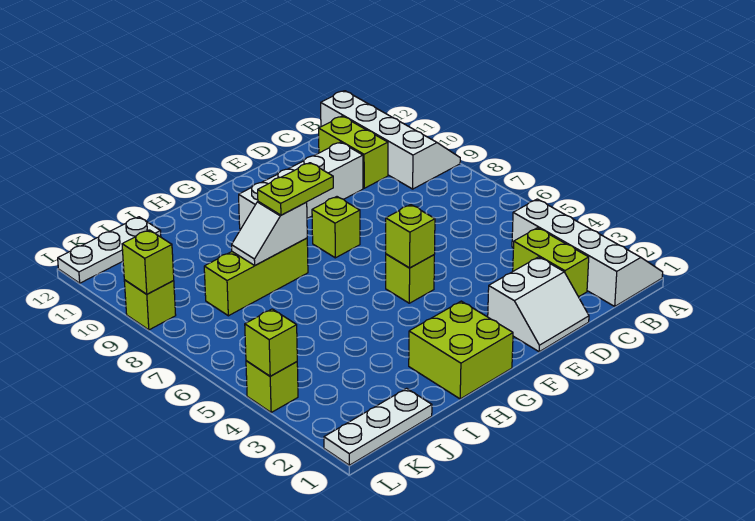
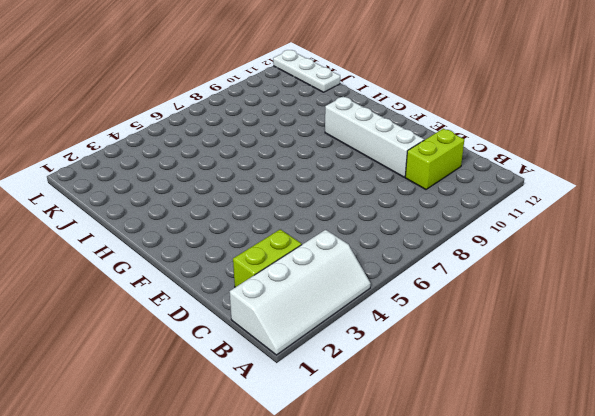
none -> white 2x4 slope [321,91,460,189]
none -> white 2x2 slope [488,257,589,352]
none -> lime 1x1 brick [386,254,434,303]

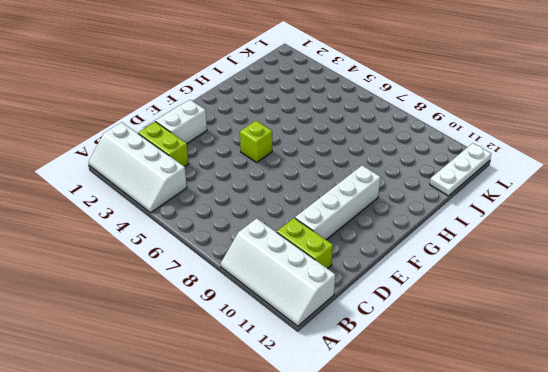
none -> lime 1x1 brick [312,197,360,258]
none -> lime 2x2 brick [409,301,513,399]
none -> lime 1x3 brick [204,238,308,316]

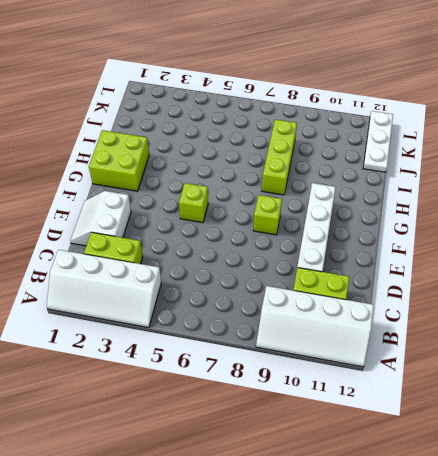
none -> white 1x3 plate [324,388,432,465]
none -> lime 1x1 brick [246,361,298,412]
none -> lime 1x1 brick [124,280,176,330]

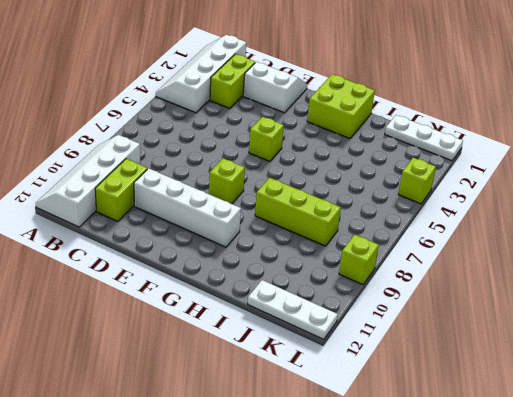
none -> lime 1x1 brick [386,205,435,268]
none -> white 1x2 slope [232,202,307,265]
none -> lime 1x1 brick [245,309,297,376]

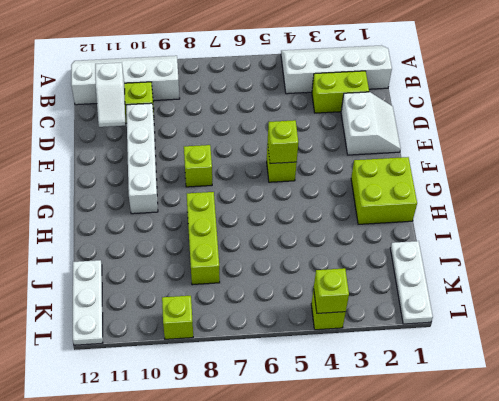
white 1x2 slope [95,63,125,127] -> white 1x2 slope moved to [232,202,307,265]
none -> lime 1x1 brick [122,230,174,294]
none -> lime 1x2 plate [258,163,333,215]

